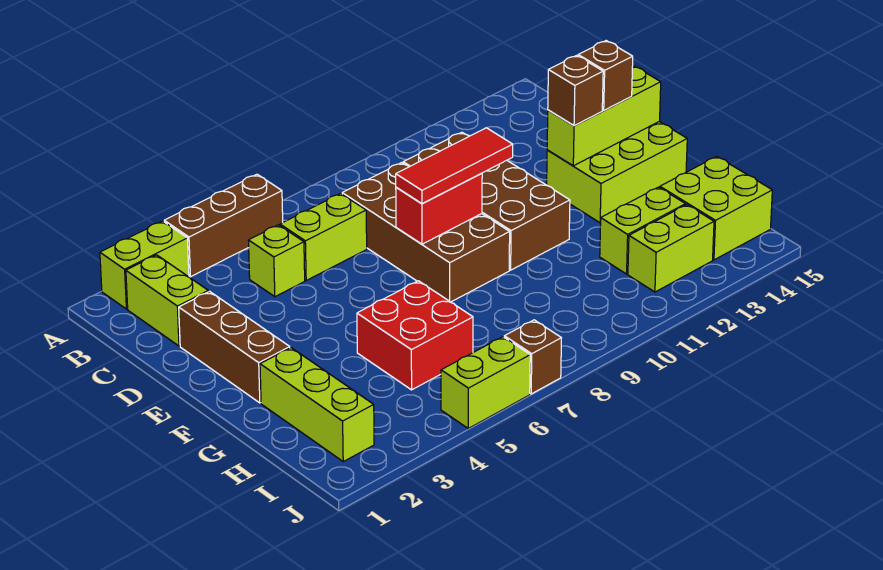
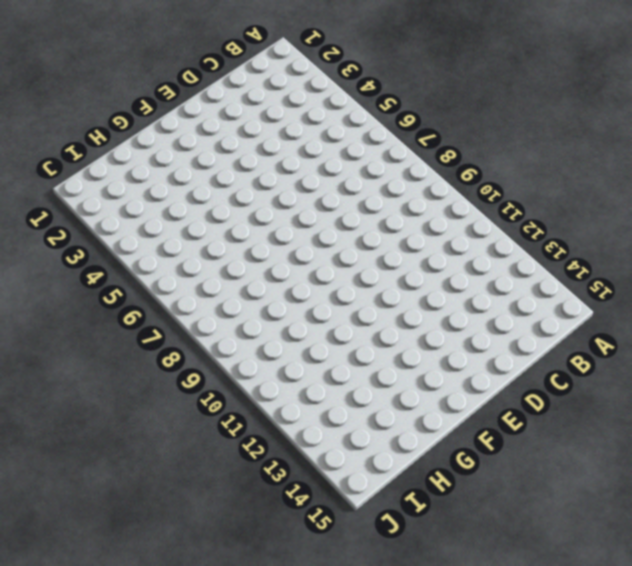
none -> lime 1x2 brick [100,221,189,309]
none -> brown 1x3 brick [164,174,283,277]
none -> lime 1x2 brick [126,255,208,346]

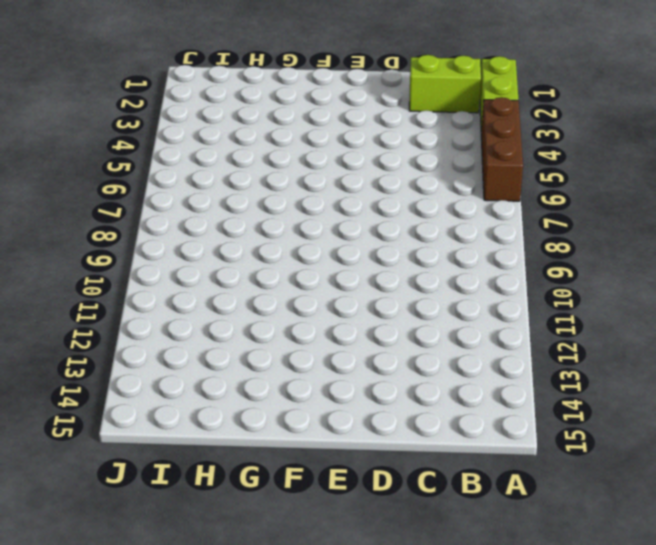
none -> lime 1x1 brick [248,225,305,297]
none -> lime 1x2 brick [280,193,367,280]
none -> brown 2x4 brick [342,163,510,302]

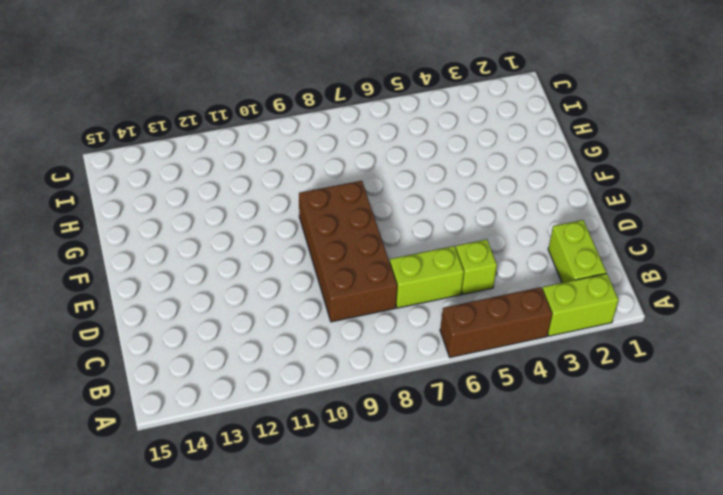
none -> brown 2x4 brick [403,132,570,270]
none -> brown 1x3 brick [179,291,290,403]
none -> lime 2x3 brick [547,122,687,223]

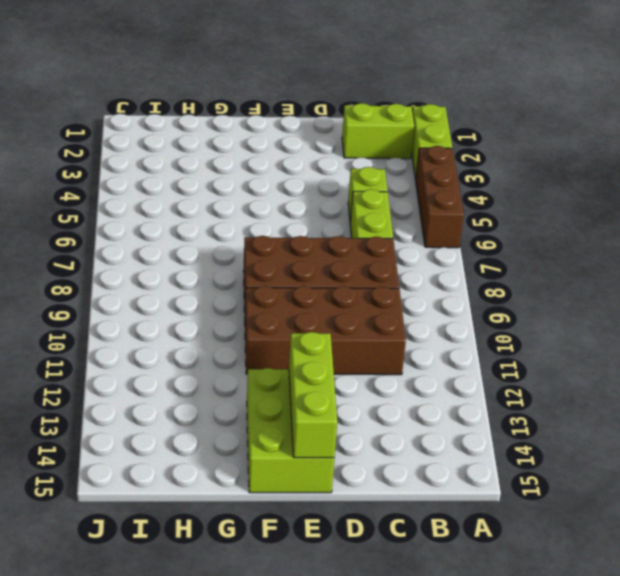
none -> brown 1x3 brick [179,291,290,403]
none -> lime 1x3 brick [260,348,374,461]
none -> red 2x2 brick [357,281,473,390]

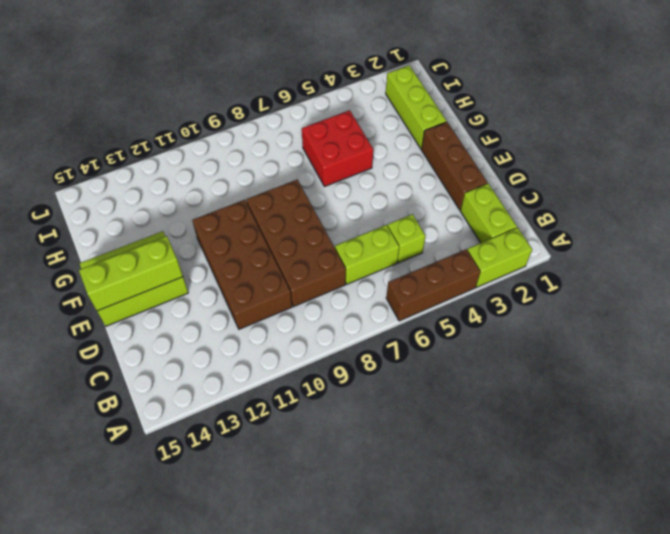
none -> lime 1x2 brick [600,187,685,274]
none -> lime 2x2 brick [660,156,772,260]
none -> lime 1x2 brick [628,205,714,292]

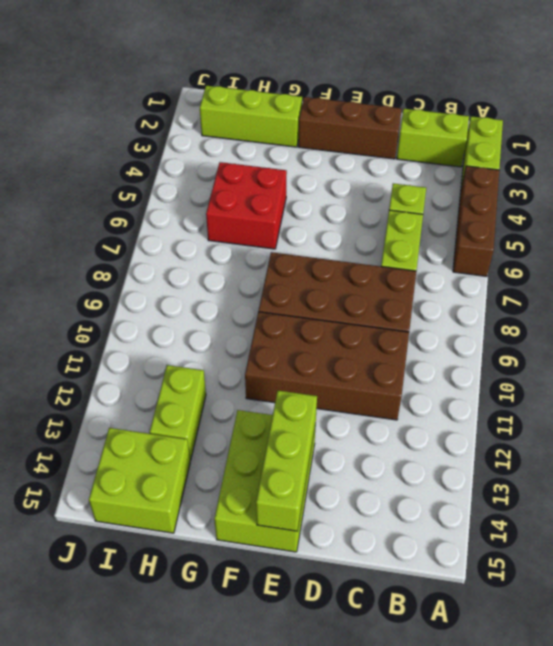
none -> lime 1x2 brick [628,205,714,292]
none -> lime 1x2 brick [441,337,530,428]
none -> brown 1x1 brick [504,320,561,394]

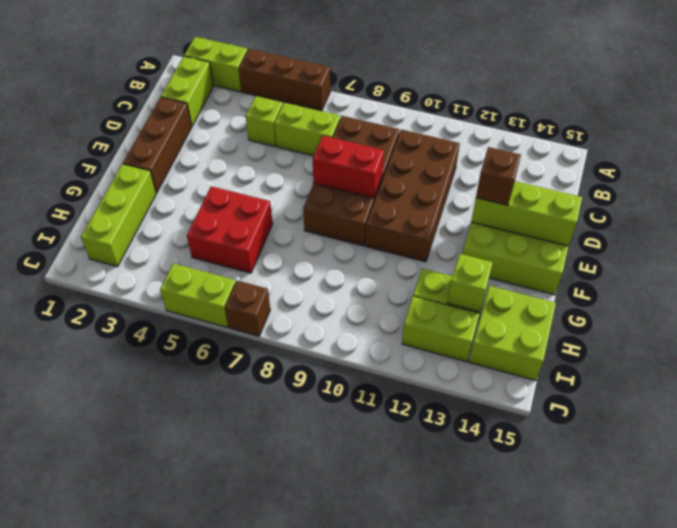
lime 1x1 brick [447,254,493,312] -> none
none -> red 1x3 tile [396,128,513,204]
none -> brown 1x1 brick [578,41,633,110]

